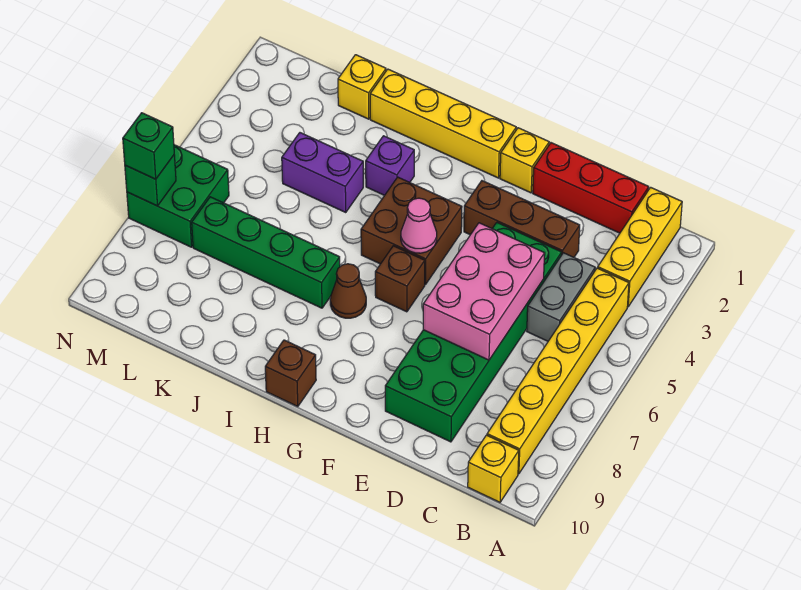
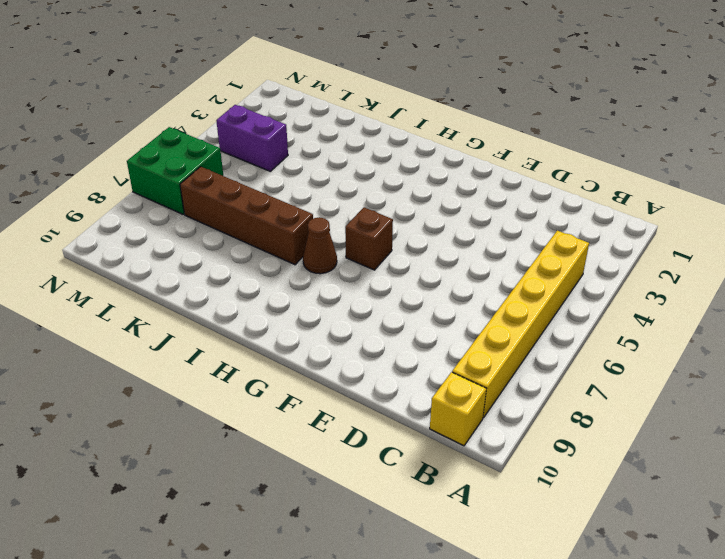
brown 1x4 brick [180,167,313,265] -> green 1x4 brick [192,197,340,308]
purple 1x2 brick [216,105,288,171] -> purple 1x2 brick moved to [282,133,363,212]
none -> yellow 1x3 brick [598,187,682,307]
none -> red 1x3 brick [533,143,649,233]
none -> grey 1x2 brick [527,253,595,341]

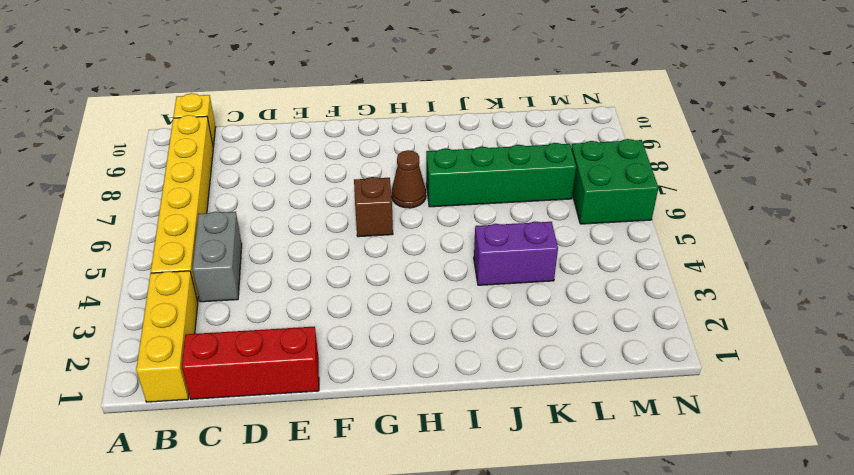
none -> brown 1x3 brick [464,181,580,257]
none -> green 2x6 brick [385,223,562,442]
none -> yellow 1x1 brick [500,128,549,193]

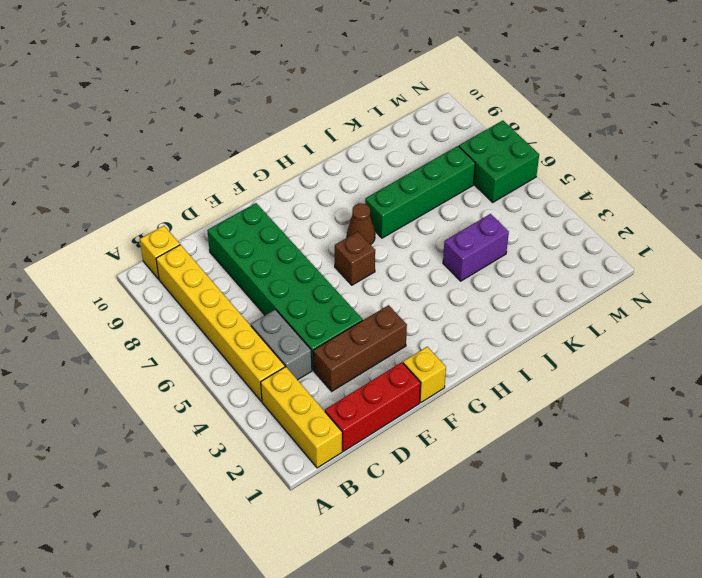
none -> yellow 1x4 brick [370,69,516,178]
none -> brown 2x2 brick [361,177,462,285]
none -> brown 1x1 brick [265,340,316,407]

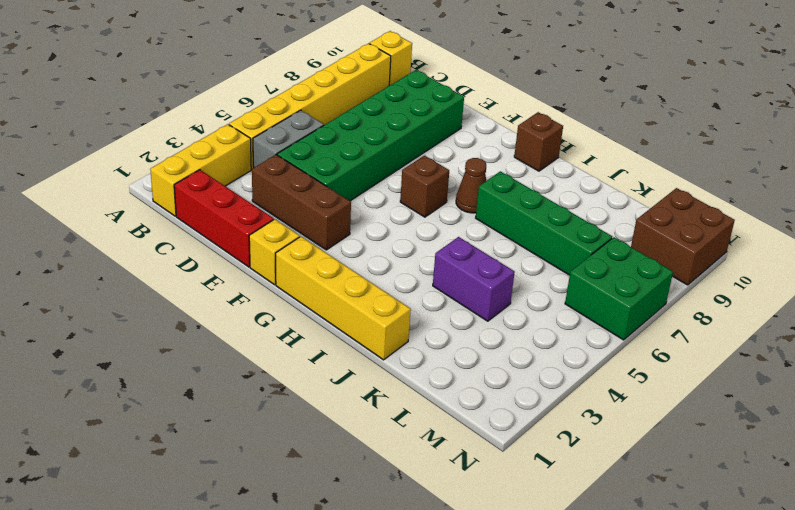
brown 2x2 brick [631,188,735,285] -> brown 2x2 brick moved to [361,177,462,285]
none -> purple 1x1 brick [366,136,414,195]
none -> yellow 1x1 brick [338,55,386,119]
none -> pink 2x3 brick [423,223,545,360]

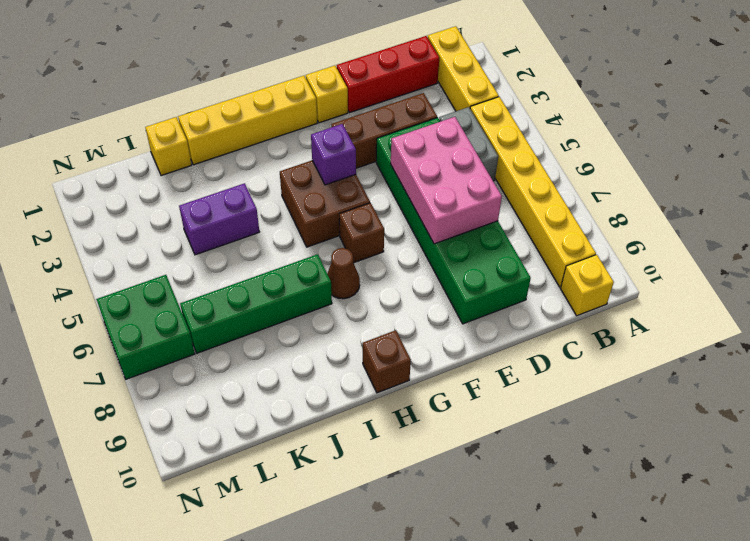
purple 1x1 brick [311,124,356,185] -> purple 1x1 brick moved to [366,136,414,195]
none -> pink 1x1 cone [401,198,437,253]
none -> green 1x1 brick [125,155,176,206]
none -> green 1x1 brick [123,113,174,179]

